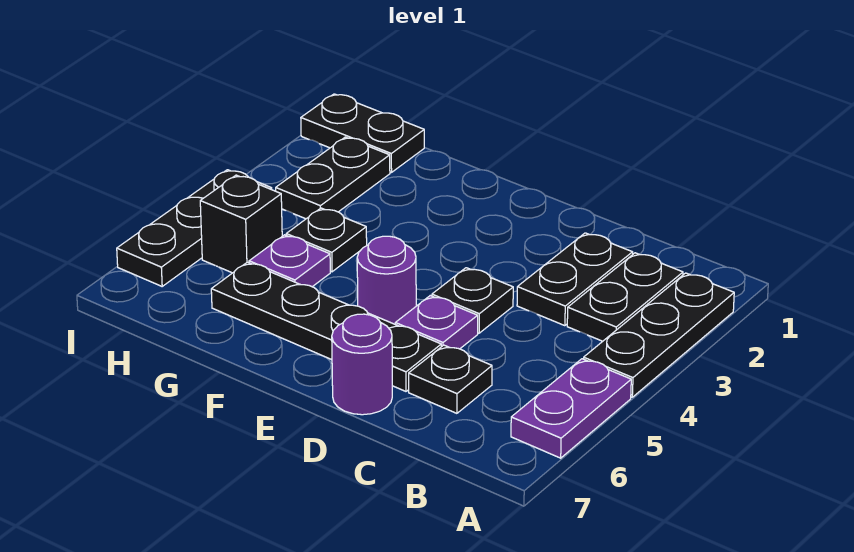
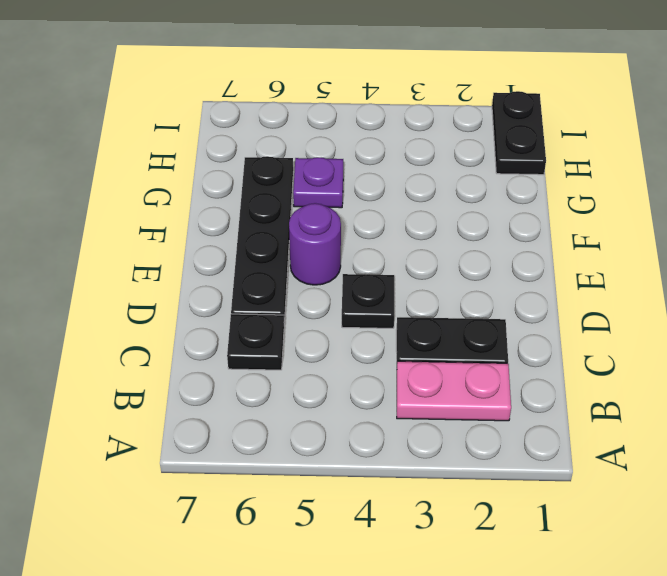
pink 1x2 plate [397,361,511,421] -> black 1x2 plate [567,253,683,341]
none -> black 1x3 plate [584,273,734,397]
none -> purple 1x2 plate [511,359,631,458]
none -> purple 1x1 plate [395,296,478,349]

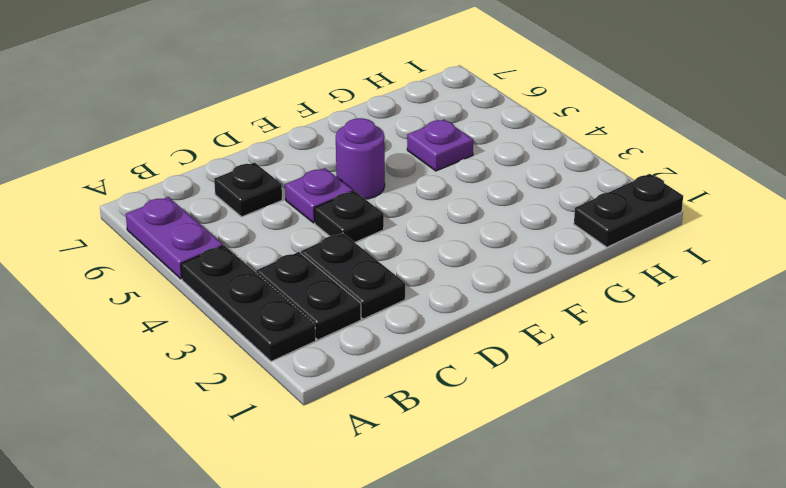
none -> black 1x4 plate [211,262,441,391]
none -> purple 1x1 round brick [332,314,392,415]
none -> black 1x1 plate [286,208,367,272]

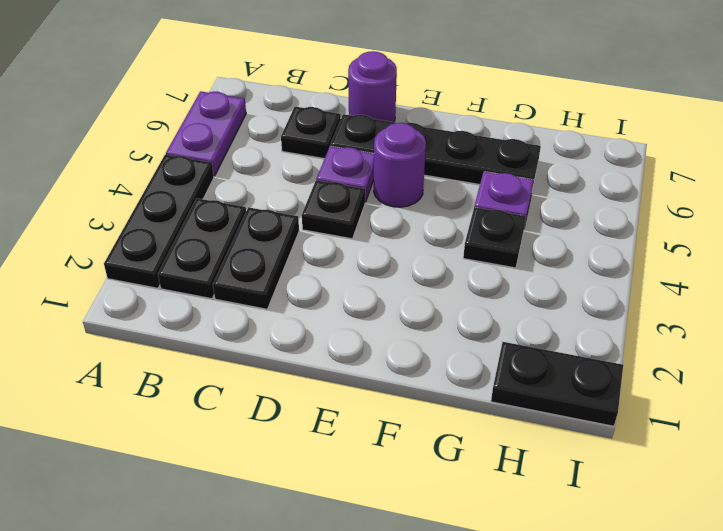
none -> black 1x2 plate [276,137,390,219]
none -> black 1x1 brick [200,175,282,273]
none -> black 1x3 plate [117,170,272,286]

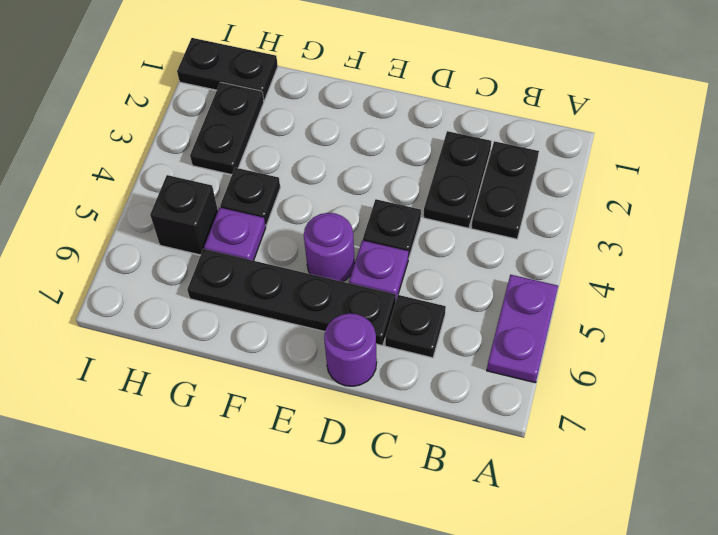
none -> black 1x3 plate [584,273,734,397]
none -> black 1x3 plate [117,170,272,286]

